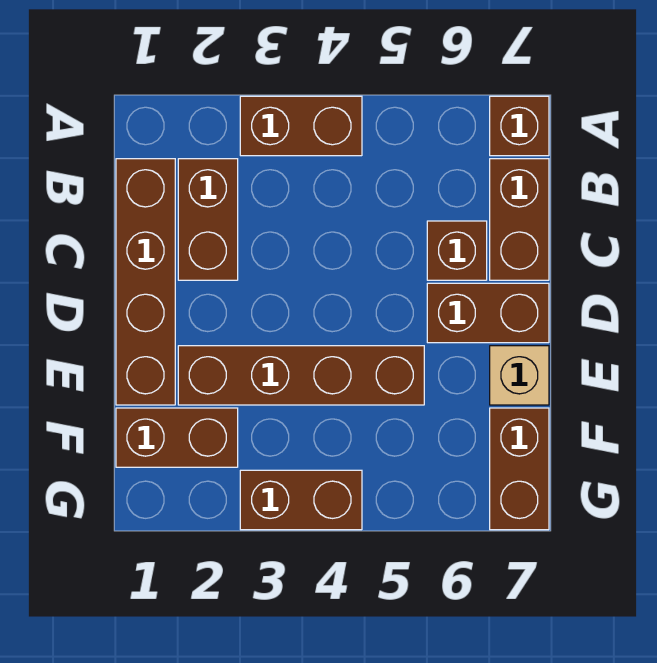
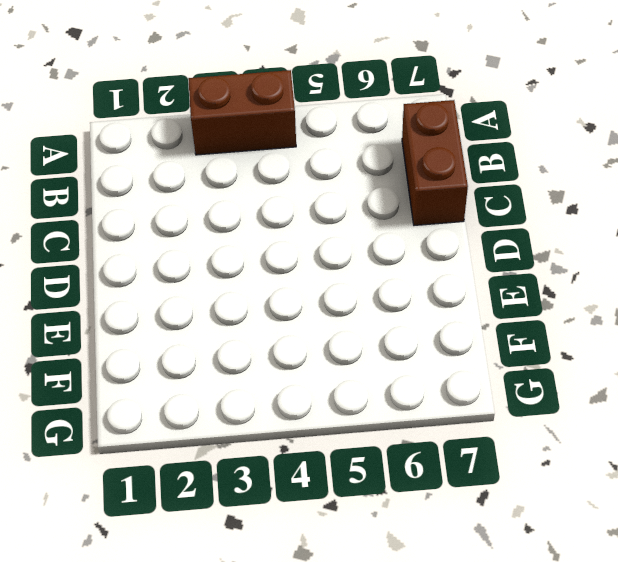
none -> brown 1x1 brick [490,96,549,156]
none -> brown 1x4 brick [116,159,175,405]
none -> brown 1x2 brick [178,159,238,280]

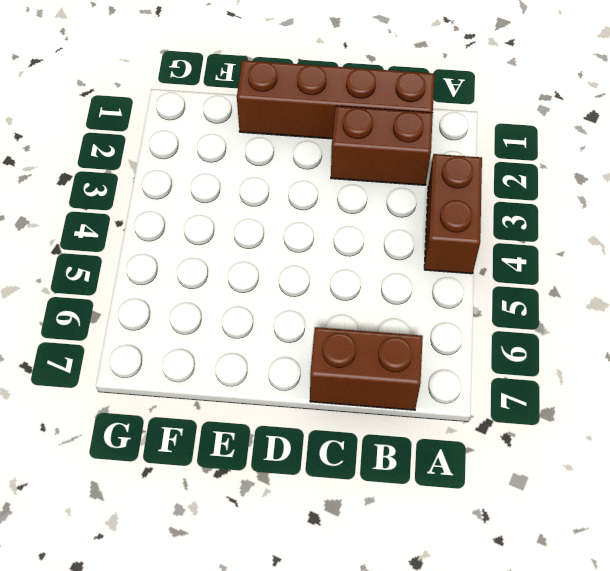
none -> brown 1x1 brick [490,96,549,156]
none -> brown 1x1 brick [427,221,487,280]
none -> brown 1x2 brick [427,283,549,343]

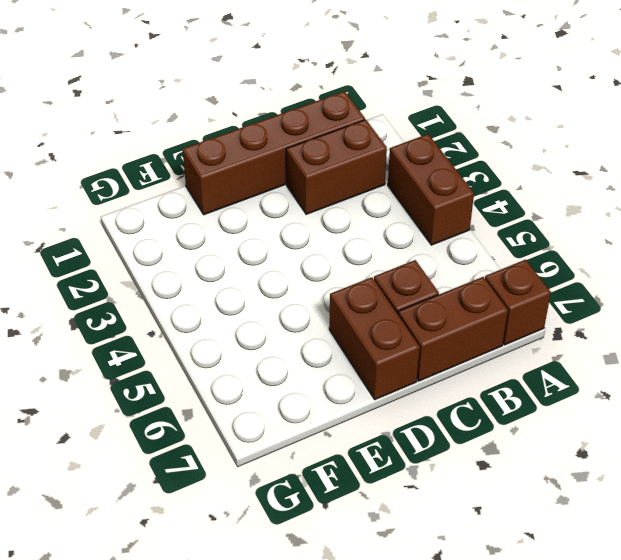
none -> brown 1x4 brick [178,346,424,405]
none -> tan 1x1 brick [490,346,549,405]
none -> brown 1x2 brick [116,408,238,467]

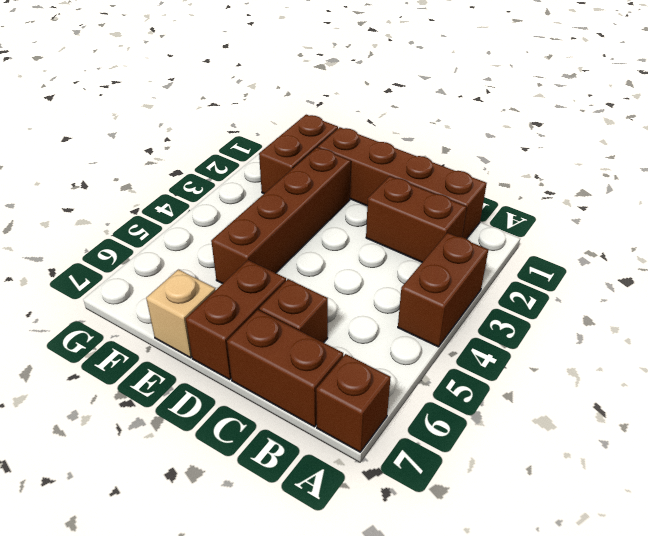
none -> brown 1x2 brick [490,408,549,530]
none -> brown 1x2 brick [240,470,362,530]

